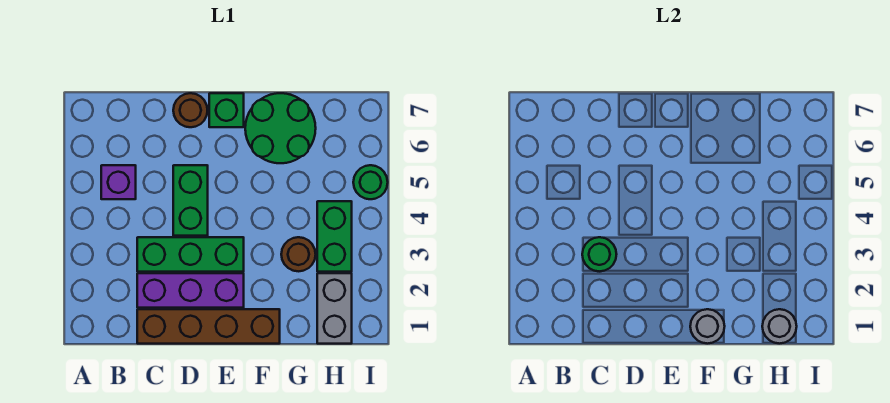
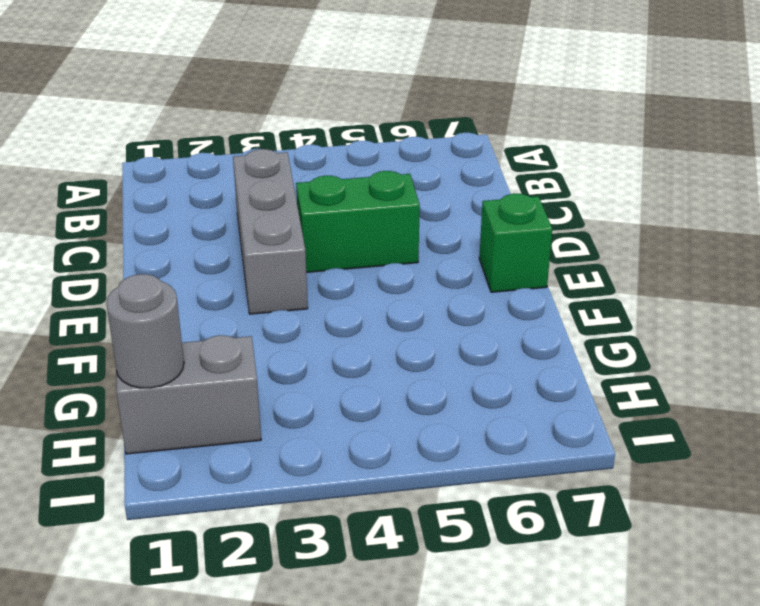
grey 1x3 brick [233,149,308,314] -> green 1x3 brick [137,237,244,272]
none -> purple 1x1 brick [101,165,136,199]
none -> brown 1x4 brick [137,309,280,344]
none -> purple 1x3 brick [137,273,244,308]

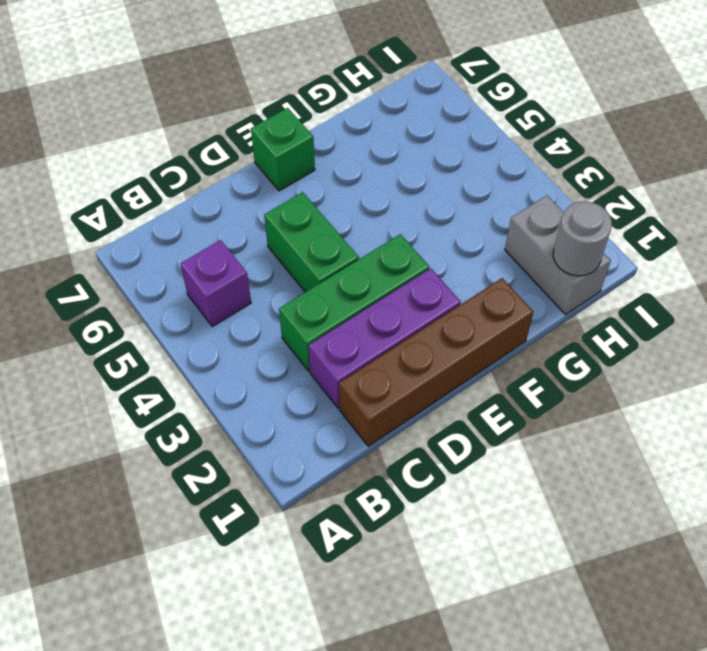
none -> brown 1x1 round brick [173,93,208,127]
none -> green 2x2 round brick [245,93,316,163]
none -> brown 1x1 round brick [281,237,316,271]

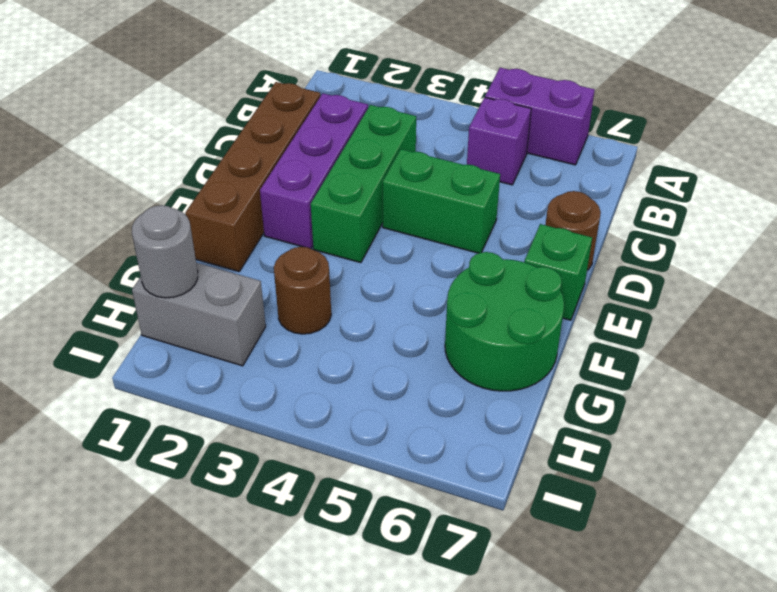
purple 1x2 brick [485,68,595,165] -> none
none -> green 1x2 brick [317,201,352,272]
none -> green 1x1 round brick [353,165,388,199]
none -> green 1x1 round brick [582,237,617,271]

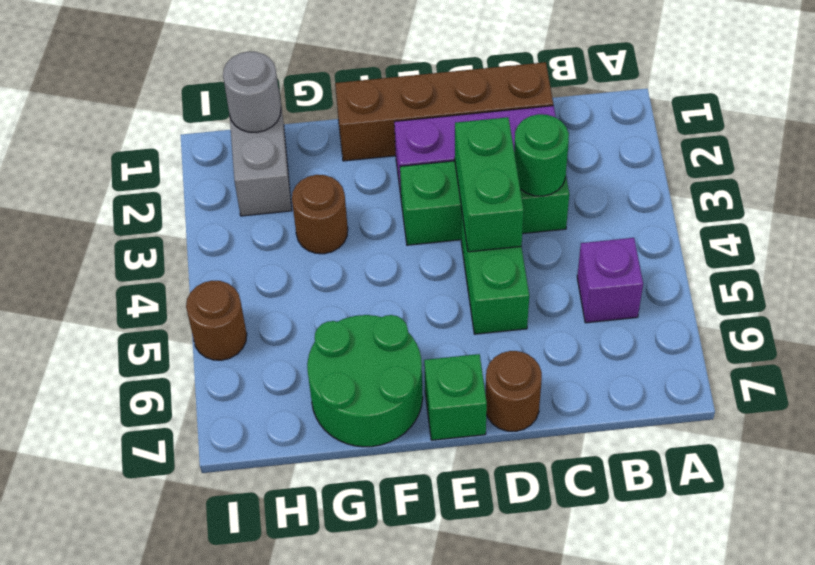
green 1x2 brick [455,117,524,252] -> green 1x2 brick moved to [317,201,352,272]
brown 1x1 round brick [186,281,247,360] -> green 1x1 round brick [353,165,388,199]
none -> grey 1x1 round brick [690,309,725,344]

